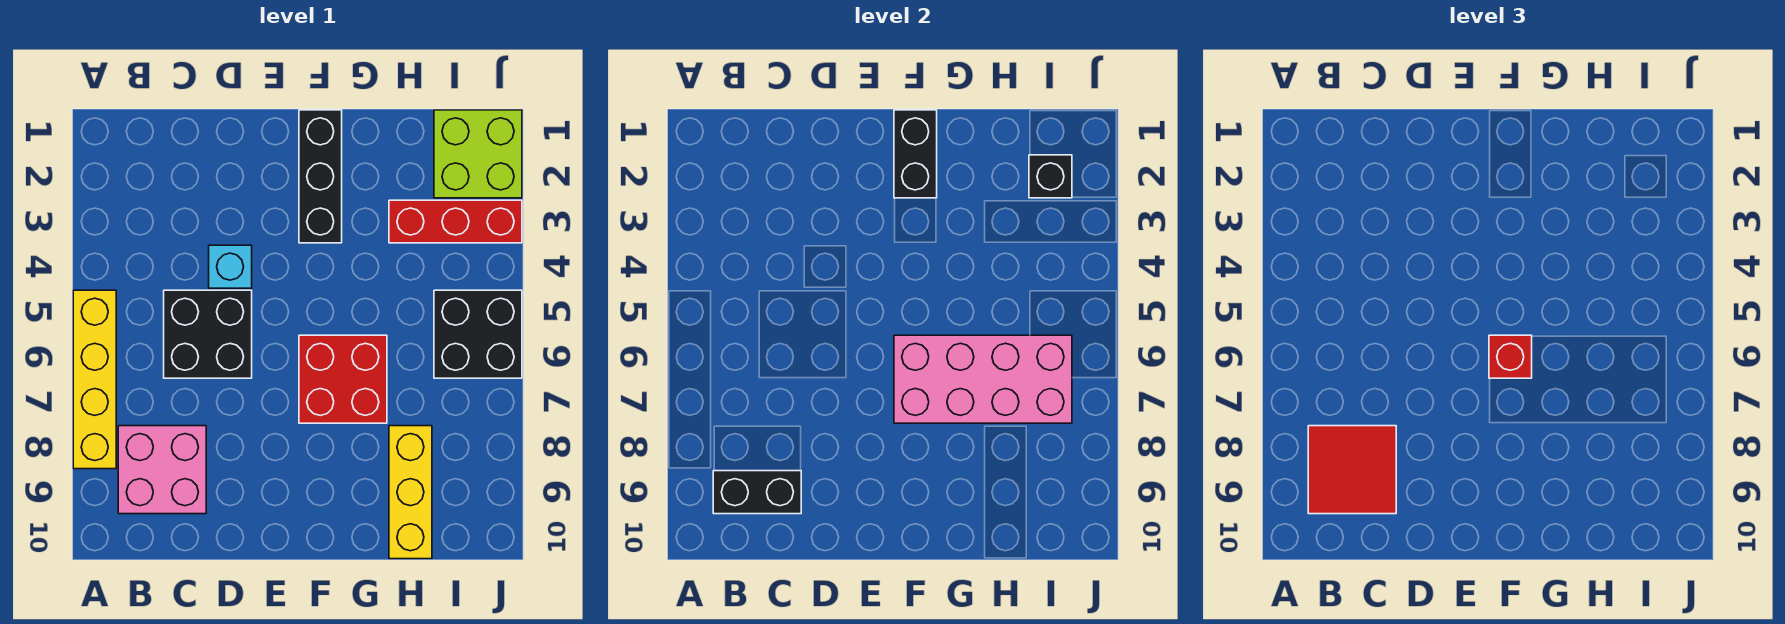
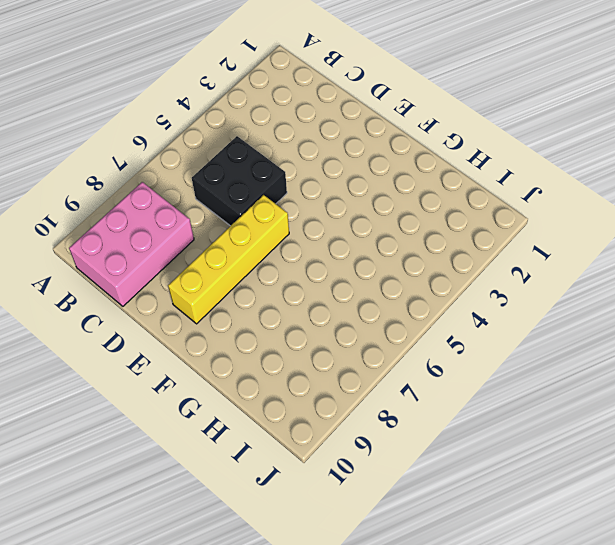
pink 2x3 brick [69,182,194,306] -> pink 2x2 brick [118,426,206,514]
yellow 1x4 brick [168,195,289,324] -> yellow 1x4 brick moved to [73,290,116,469]
none -> cyan 1x1 brick [209,245,252,288]
none -> black 1x3 brick [299,110,342,243]
none -> red 2x2 brick [299,335,387,423]

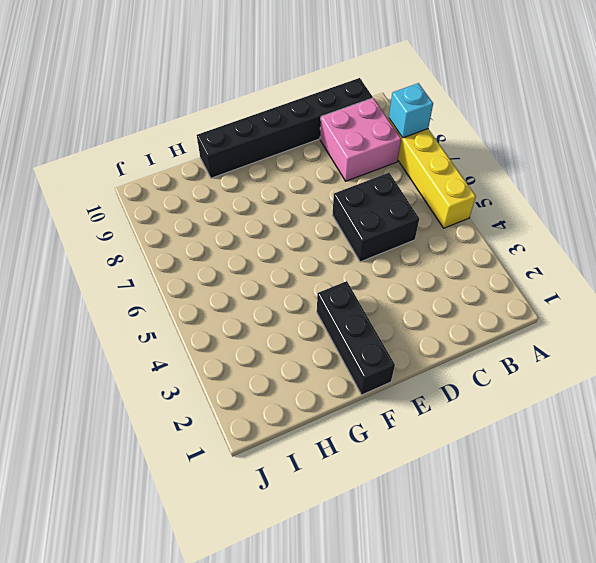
cyan 1x1 brick [389,83,433,138] -> cyan 1x1 brick moved to [209,245,252,288]
black 1x6 brick [197,78,373,178] -> none
none -> red 2x2 brick [299,335,387,423]
none -> red 1x3 brick [389,200,522,243]
none -> yellow 1x3 brick [389,426,432,559]

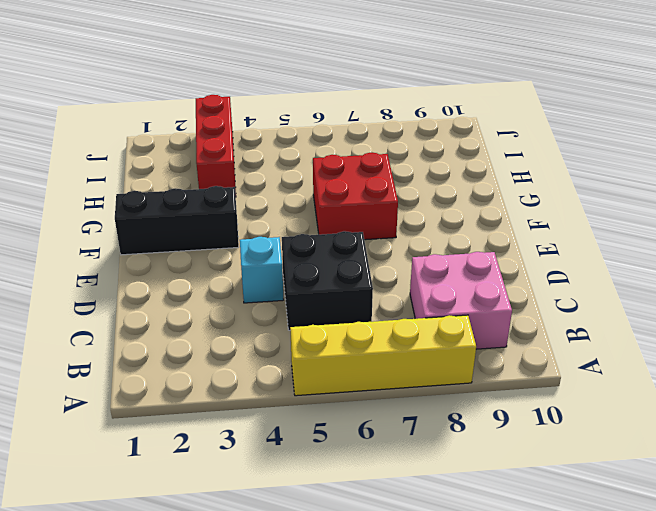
none -> yellow 1x3 brick [389,426,432,559]
none -> lime 2x2 brick [434,110,522,198]
none -> black 2x2 brick [434,290,522,378]

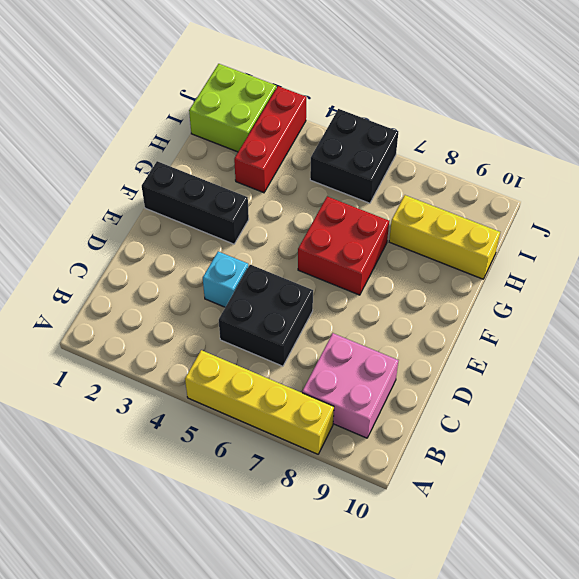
none -> black 1x2 brick [713,471,801,514]
none -> black 1x2 brick [894,110,937,198]
none -> pink 2x4 brick [894,335,1072,423]

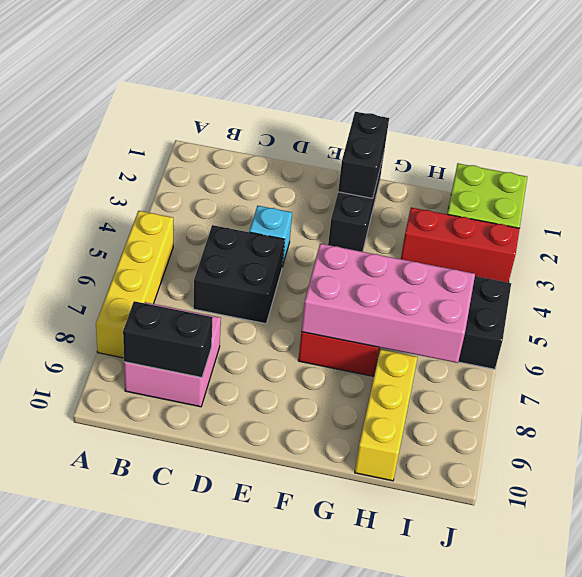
none -> black 1x1 brick [1029,155,1072,198]
none -> red 2x2 tile [1308,426,1396,514]
none -> red 1x1 brick [1489,335,1532,378]

